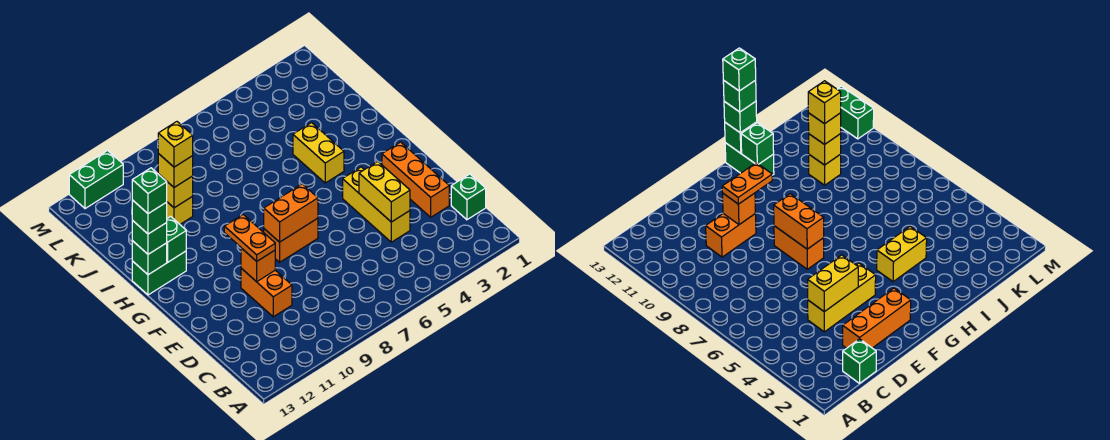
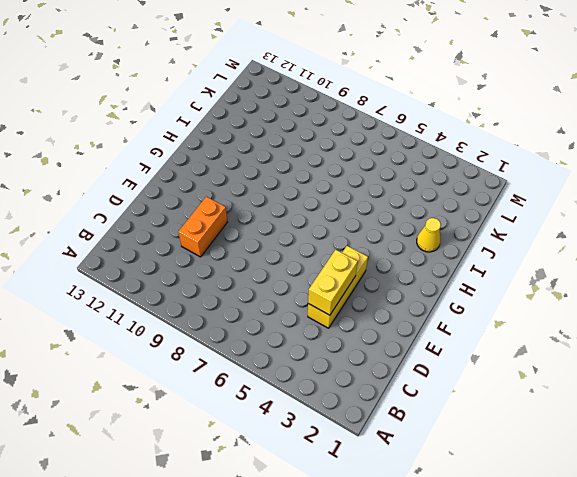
yellow 1x1 cone [417,218,441,252] -> none
none -> green 1x1 brick [451,174,486,220]
none -> orange 1x3 brick [382,142,449,217]
none -> orange 1x2 brick [264,218,318,262]

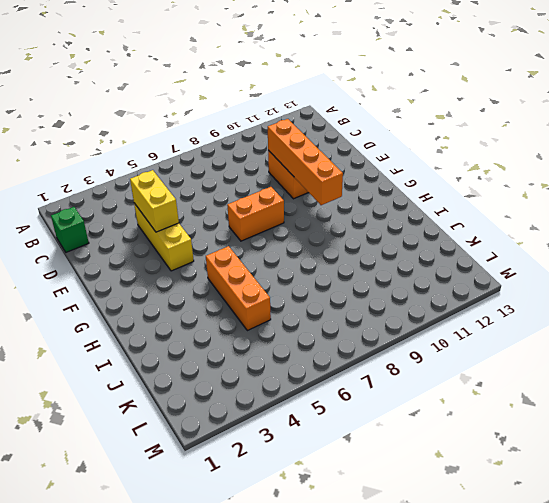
orange 1x4 brick [268,119,343,205] -> orange 1x1 brick [241,248,275,282]
orange 1x3 brick [206,246,271,331] -> orange 1x3 brick moved to [382,142,449,217]
none -> yellow 1x2 brick [293,123,344,183]
none -> green 1x2 brick [132,251,186,295]
none -> yellow 1x1 brick [167,196,193,224]

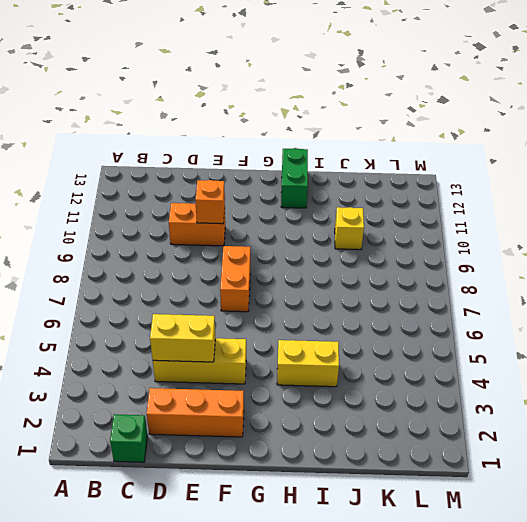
none -> green 1x2 brick [69,150,123,209]
none -> orange 1x2 brick [264,184,318,242]
none -> green 1x1 brick [166,216,186,262]

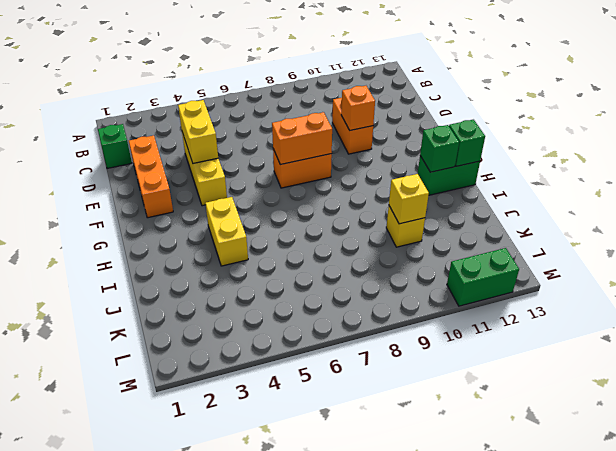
none -> orange 1x2 plate [224,215,275,261]
none -> green 1x1 brick [132,220,167,254]
none -> yellow 1x1 brick [158,154,193,187]

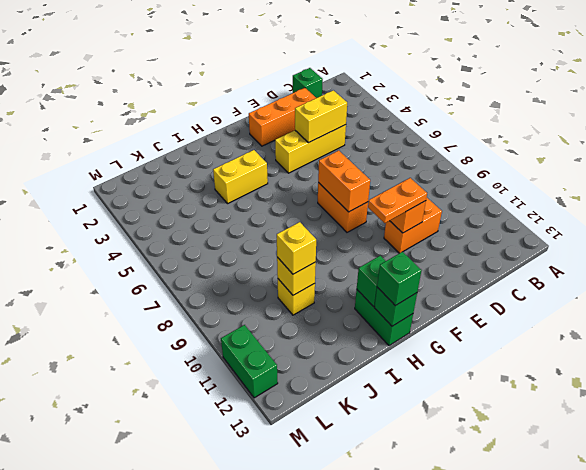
none -> green 1x1 brick [132,200,167,234]
none -> yellow 1x1 brick [158,122,193,167]
none -> green 1x1 brick [132,168,167,214]

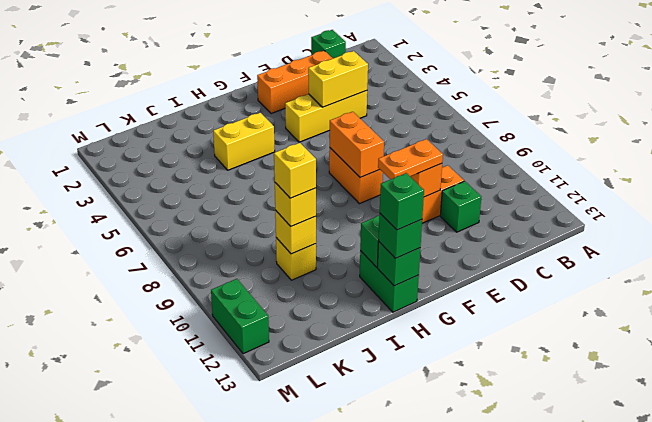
green 1x1 brick [440,181,481,232] -> green 1x1 brick moved to [132,168,167,214]

